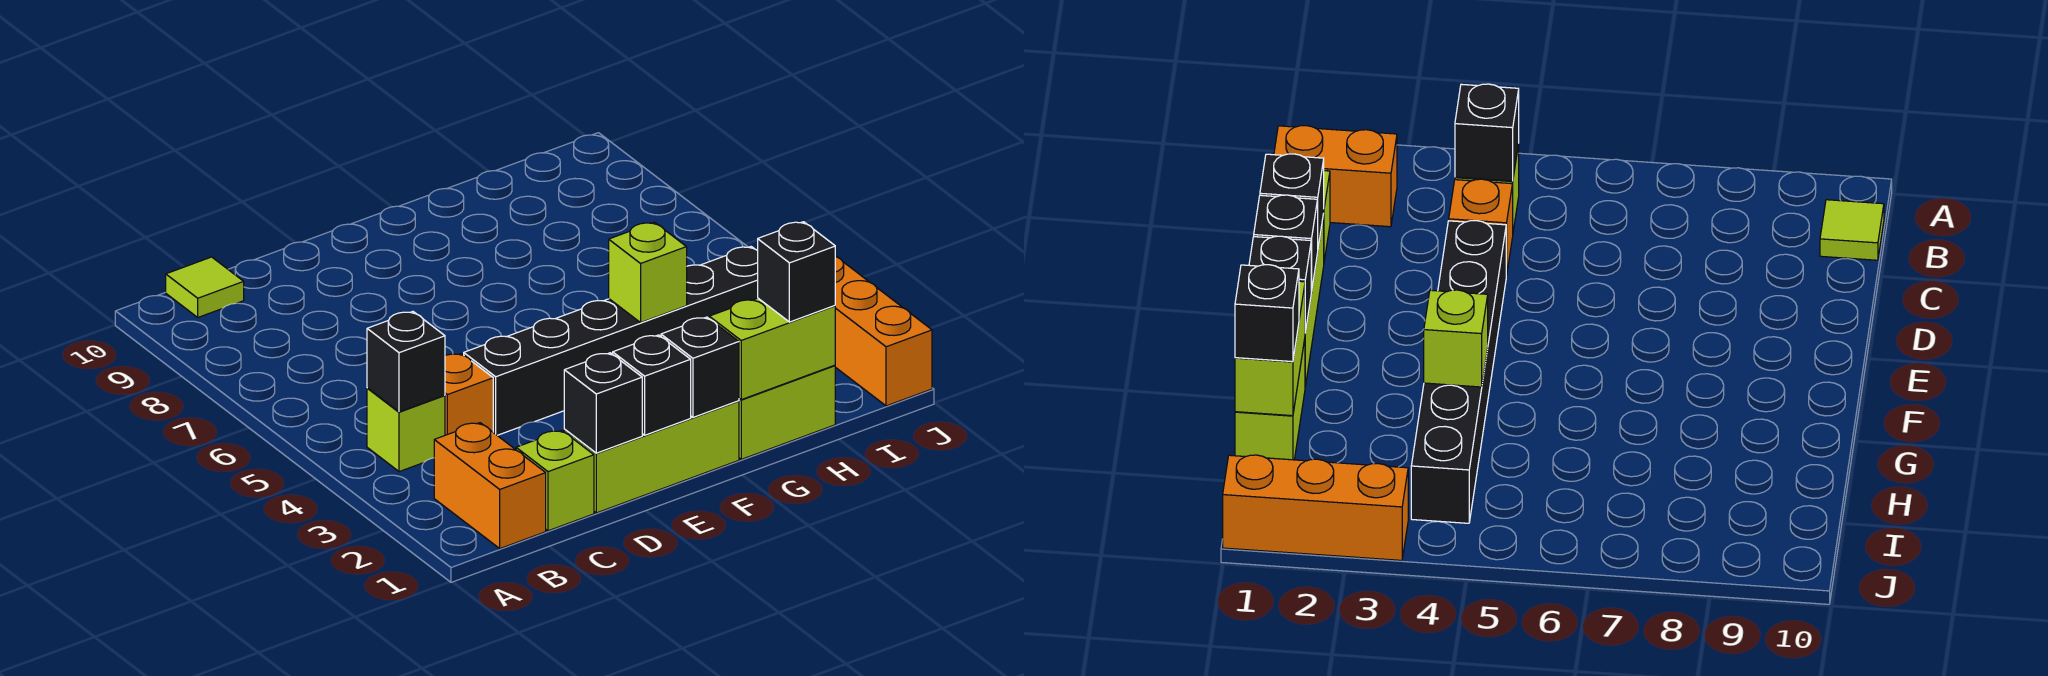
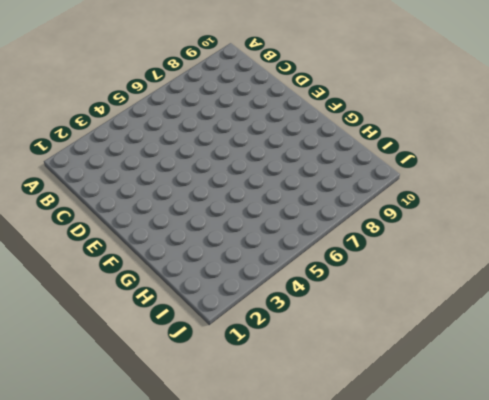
none -> orange 1x2 brick [434,423,546,548]
none -> lime 1x1 brick [367,388,445,472]
none -> lime 1x1 tile [166,257,244,317]

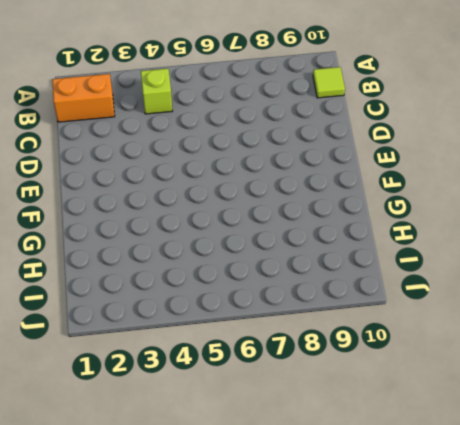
none -> lime 1x1 brick [516,431,594,531]
none -> orange 1x1 brick [445,353,493,435]
none -> lime 1x3 brick [564,401,739,513]

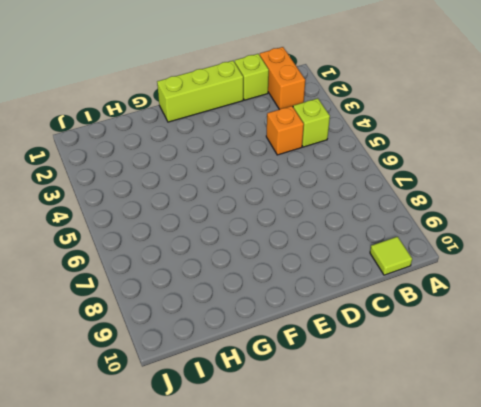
none -> black 1x6 brick [464,247,758,435]
none -> lime 1x2 brick [739,365,835,459]
none -> orange 1x3 brick [835,256,932,406]

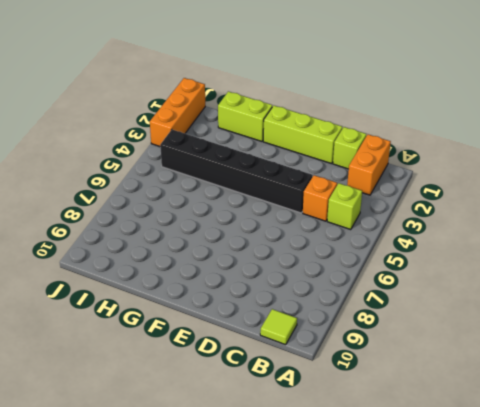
none -> black 1x1 brick [367,312,445,412]
none -> black 1x1 brick [564,353,642,453]
none -> black 1x1 brick [613,335,691,435]

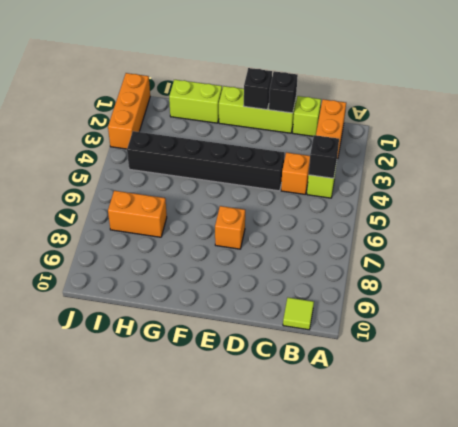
orange 1x1 brick [215,206,245,249] -> none
orange 1x2 brick [108,191,167,237] -> none
none -> black 1x1 brick [661,317,739,417]
none -> lime 1x2 brick [709,298,835,400]
none -> lime 1x1 brick [609,222,687,323]

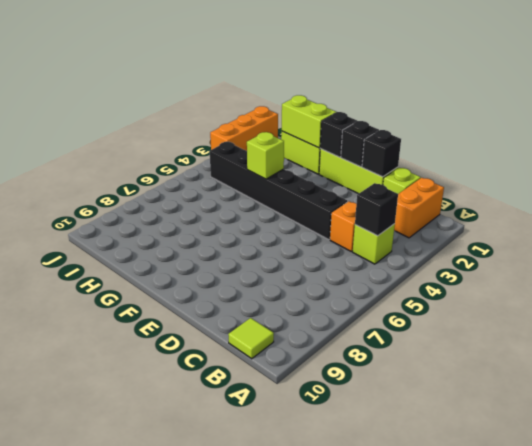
none -> black 1x1 brick [758,222,835,322]

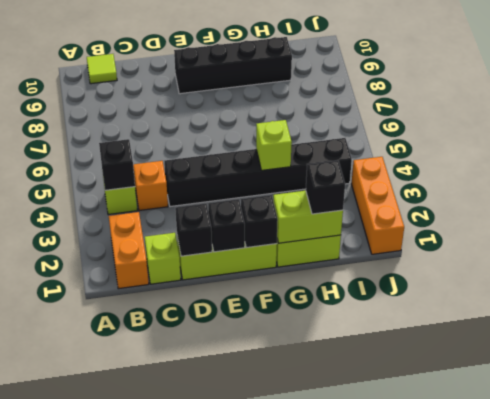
black 1x4 brick [174,37,292,94] -> none

